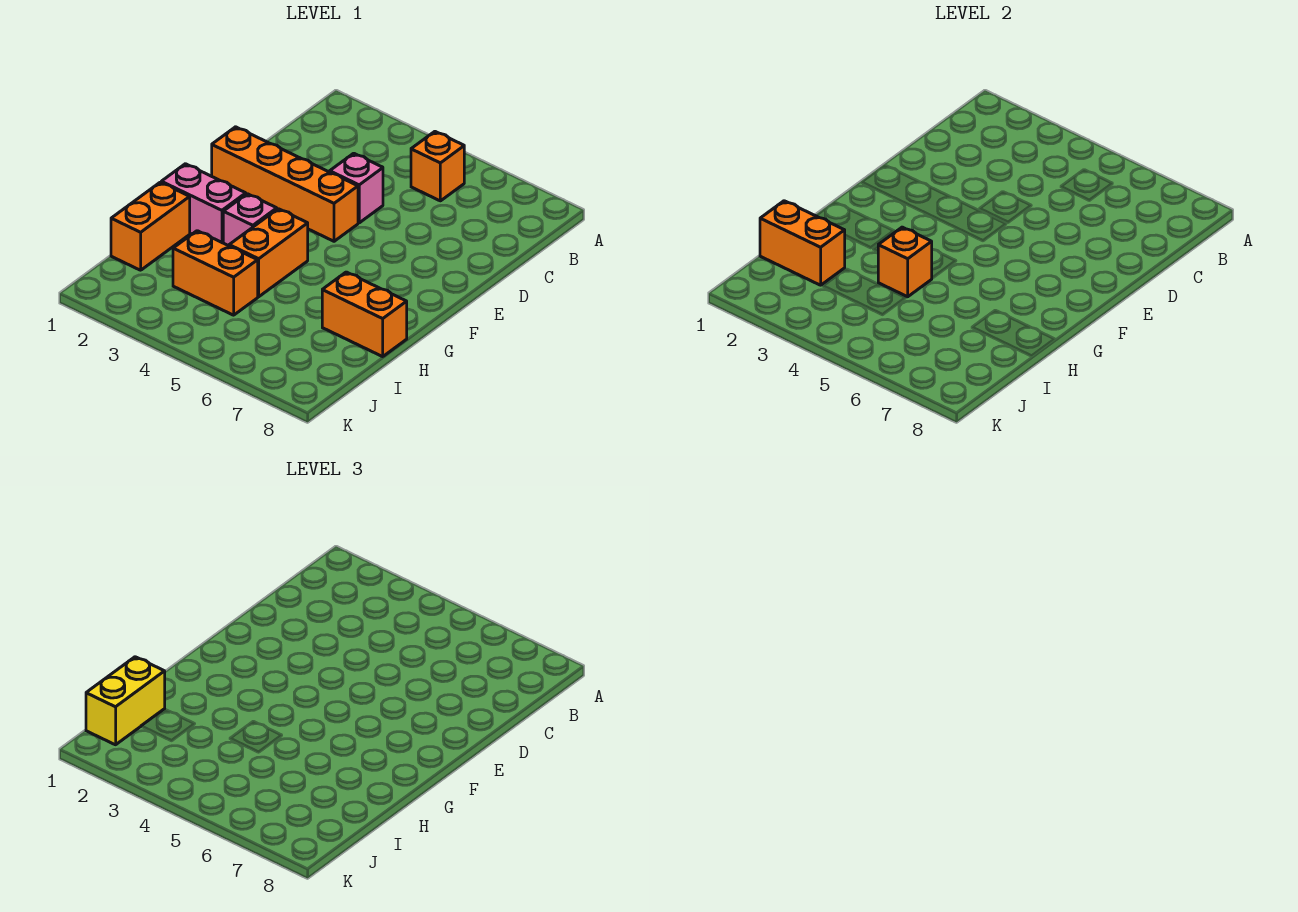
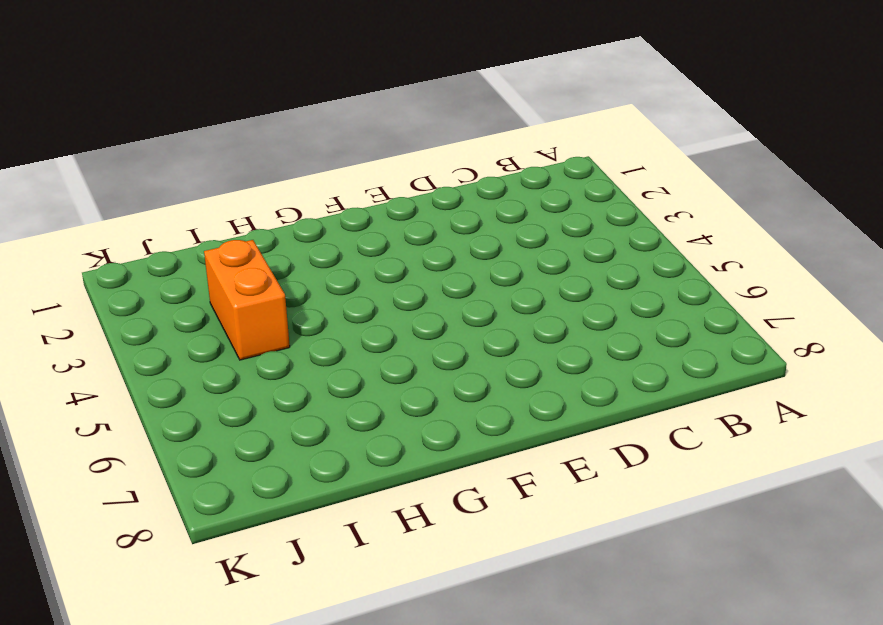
none -> orange 1x1 brick [411,132,464,201]
none -> pink 1x1 brick [330,153,383,223]
none -> orange 1x4 brick [212,127,358,241]

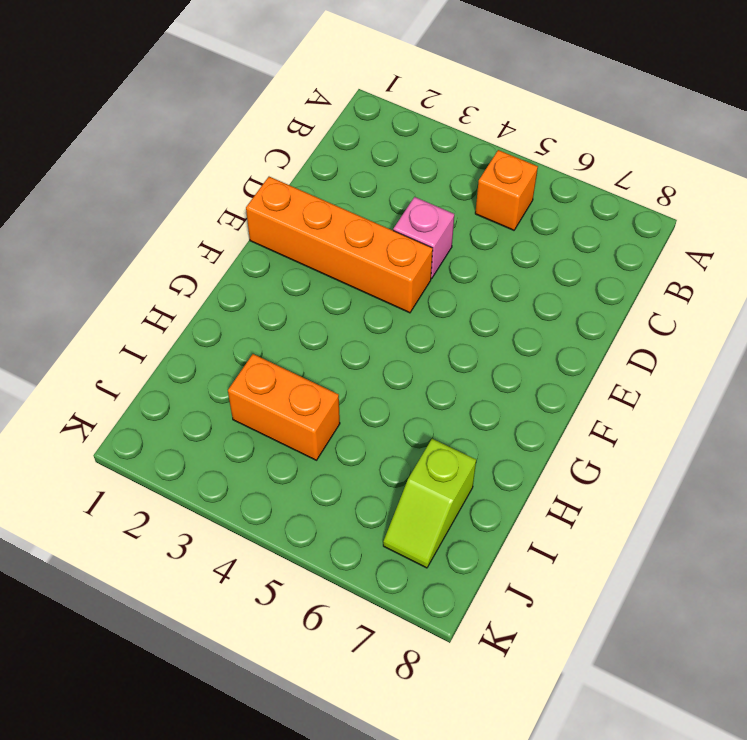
lime 1x2 slope [383,439,476,568] -> none
none -> pink 1x2 brick [161,164,246,243]
none -> pink 1x1 brick [223,194,277,246]
none -> orange 1x2 brick [229,209,308,297]

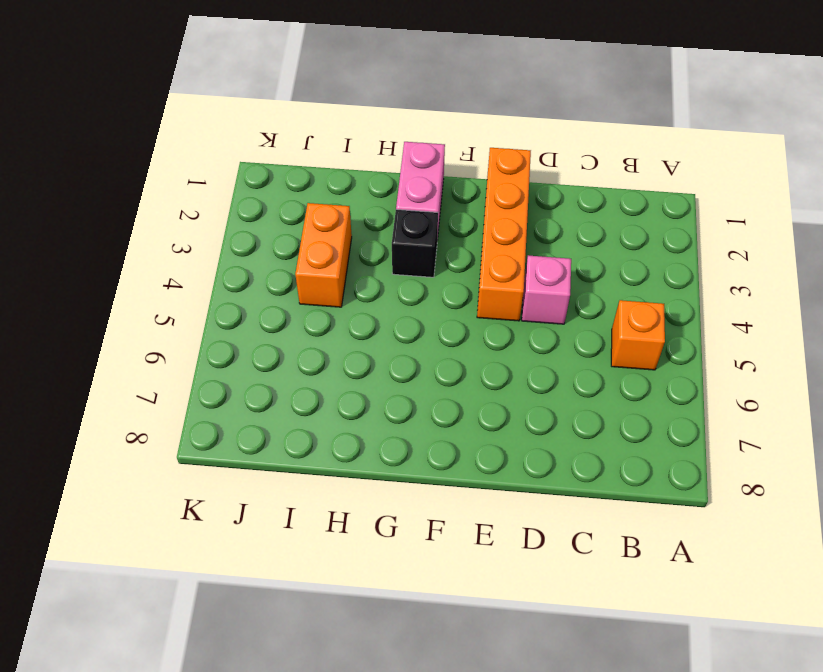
black 1x1 brick [392,209,438,277] -> pink 1x1 brick [223,194,277,246]
none -> orange 1x2 brick [229,209,308,297]
none -> orange 1x2 brick [111,182,190,270]
none -> orange 1x2 brick [322,272,407,357]

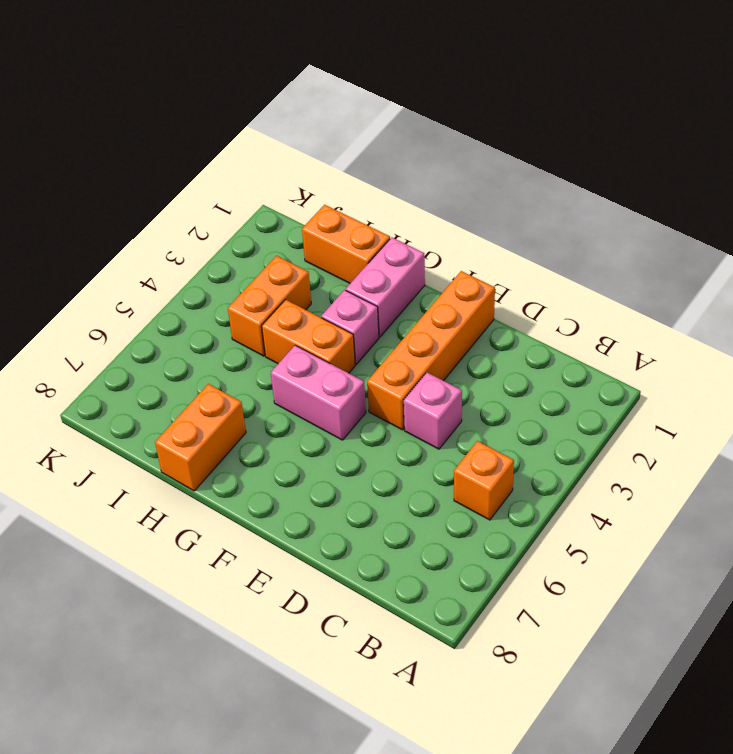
pink 1x2 brick [271,345,366,440] -> none
none -> orange 1x1 brick [878,227,932,297]
none -> orange 1x2 brick [760,201,845,285]
none -> yellow 1x2 brick [86,657,165,745]

